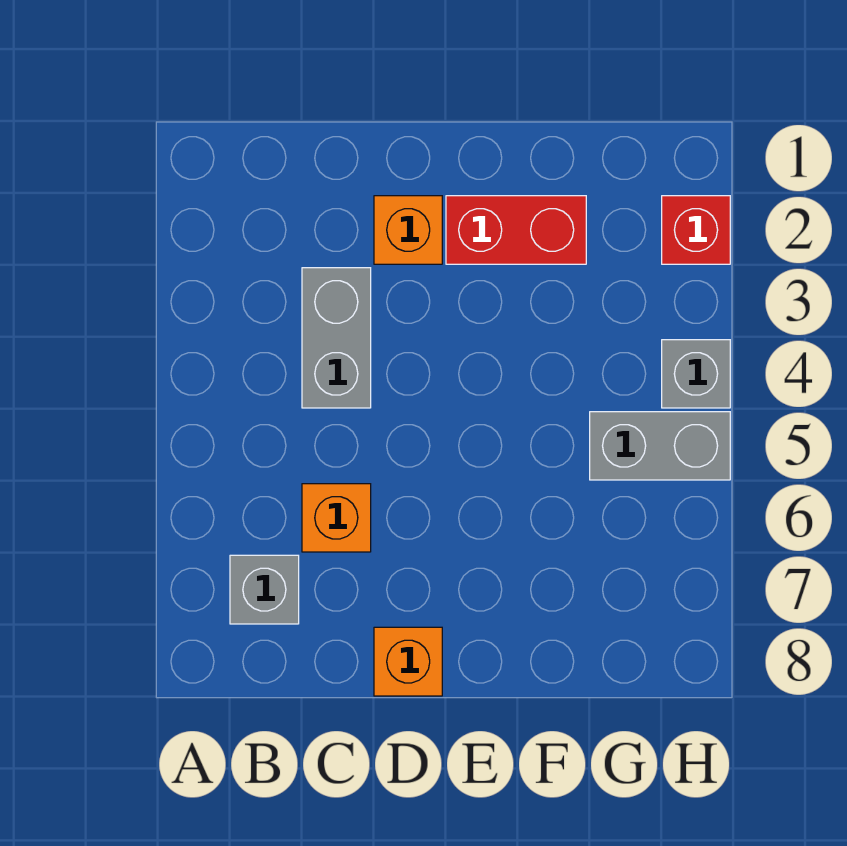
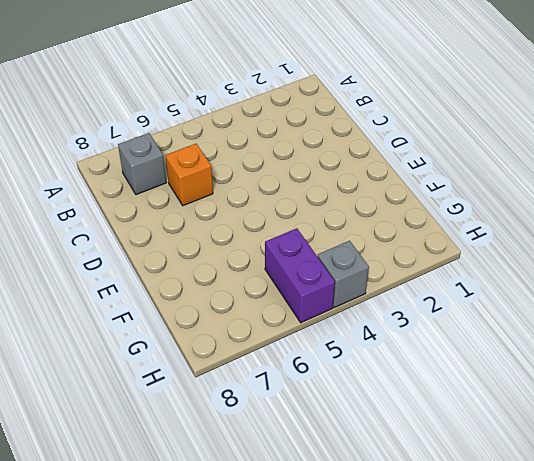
purple 1x2 brick [265,228,335,323] -> grey 1x2 brick [590,412,730,480]
none -> grey 1x2 brick [302,268,371,408]
none -> orange 1x1 brick [374,196,442,264]

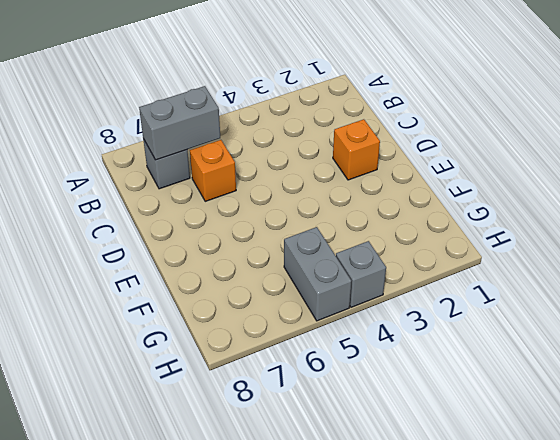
grey 1x2 brick [139,86,220,160] -> grey 1x2 brick moved to [302,268,371,408]
none -> orange 1x1 brick [374,627,442,696]
none -> red 1x2 brick [446,196,586,264]

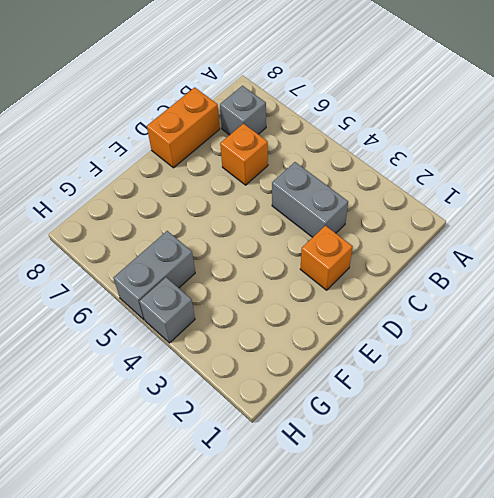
orange 1x2 brick [147,87,220,168] -> orange 1x1 brick [374,627,442,696]
none -> red 1x2 brick [446,196,586,264]
none -> red 1x1 brick [662,196,730,264]

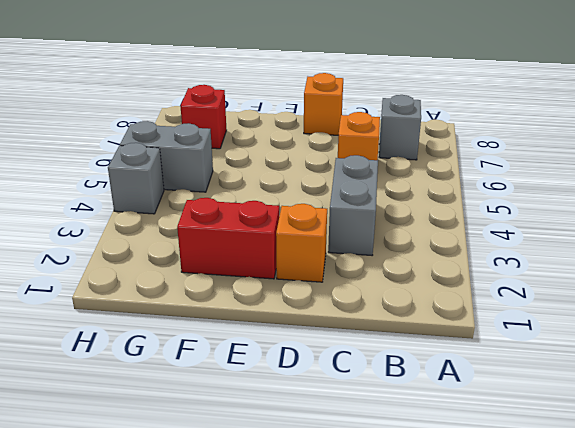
red 1x1 brick [181,85,226,149] -> red 1x1 brick moved to [662,196,730,264]

